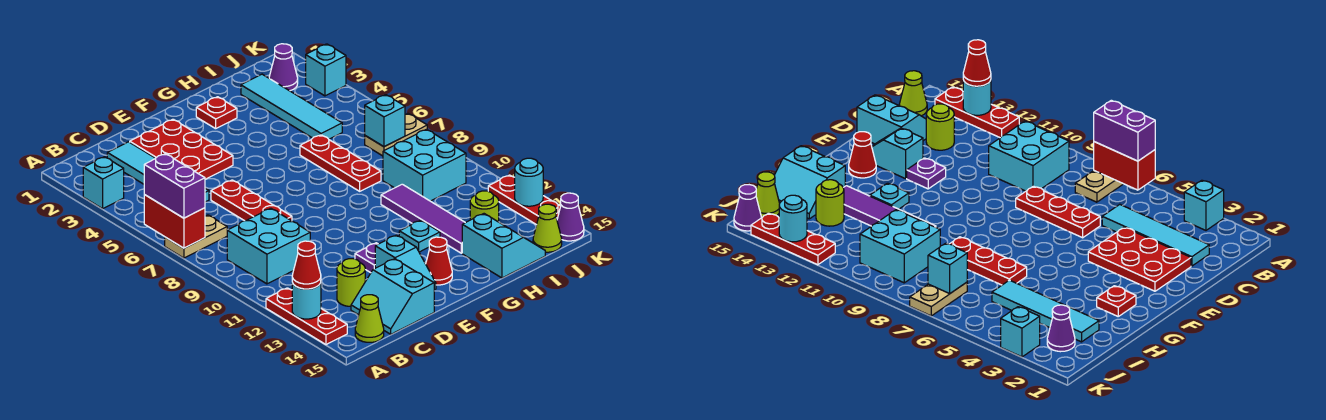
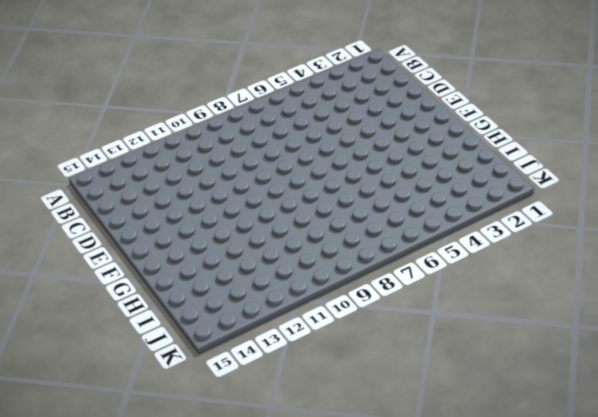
none -> cyan 1x1 brick [83,157,124,209]
none -> tan 1x2 plate [165,215,227,258]
none -> red 1x3 plate [266,288,347,345]
none -> cyan 2x2 brick [227,208,310,284]

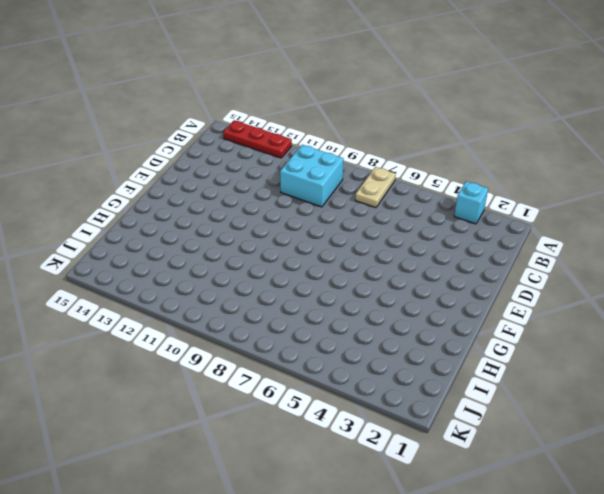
none -> lime 1x1 cone [355,295,384,342]
none -> cyan 1x4 tile [107,142,209,202]
none -> lime 1x1 round brick [337,259,365,306]
none -> cyan 2x2 slope [351,259,434,334]

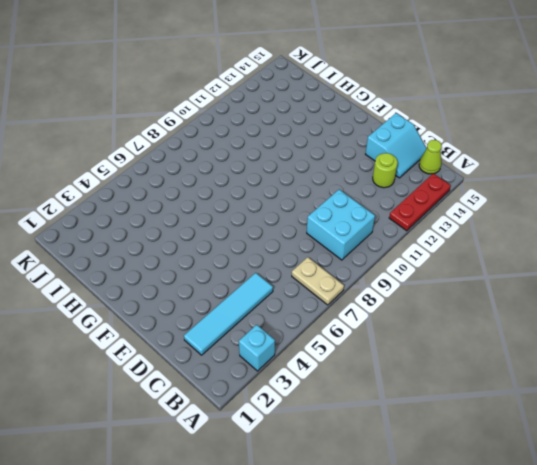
none -> red 2x3 plate [130,119,233,179]
none -> red 1x3 plate [211,180,292,221]
none -> purple 1x1 plate [355,243,378,273]
none -> cyan 1x2 slope [375,235,436,290]

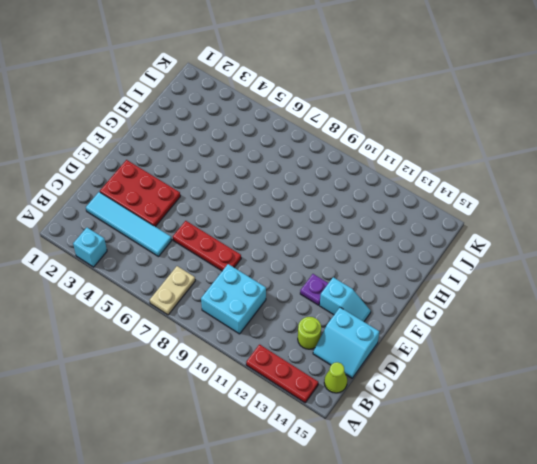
none -> red 1x1 cone [426,237,452,285]
none -> red 1x1 plate [196,97,237,129]
none -> cyan 1x1 plate [399,220,440,252]
none -> red 1x3 plate [300,135,381,191]

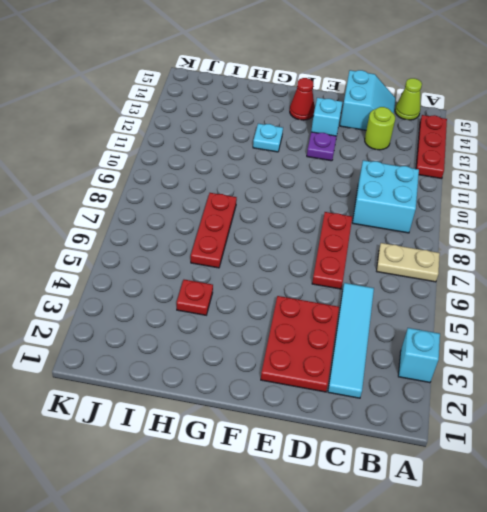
red 1x1 plate [177,280,213,315] -> red 1x1 plate moved to [196,97,237,129]
none -> purple 1x4 tile [381,184,465,253]
none -> cyan 2x2 slope [462,214,545,278]
none -> cyan 1x4 tile [241,74,342,139]
none -> cyan 2x2 brick [383,129,466,201]

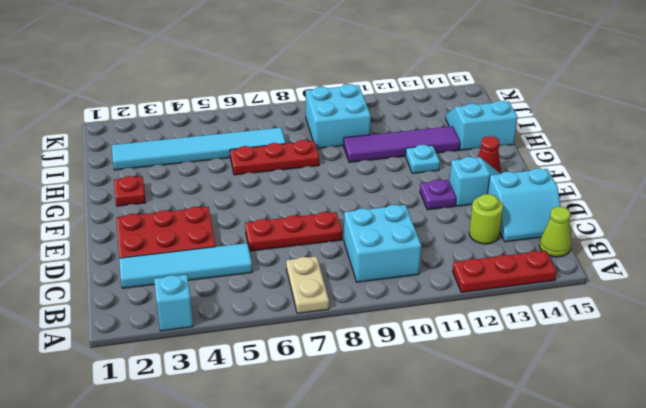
cyan 1x6 tile [112,128,286,170] -> cyan 1x4 tile [241,74,342,139]
none -> lime 1x1 round brick [470,191,499,222]
none -> purple 1x1 cone [269,44,298,91]
none -> tan 1x2 plate [365,114,427,156]
none -> lime 1x1 cone [533,204,562,252]

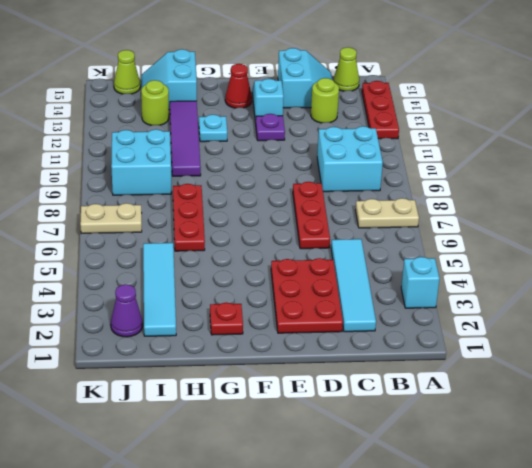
none -> cyan 1x1 brick [306,44,346,96]
none -> red 1x3 plate [488,175,561,225]
none -> purple 1x1 cone [557,193,584,241]
none -> red 1x2 brick [144,195,205,248]

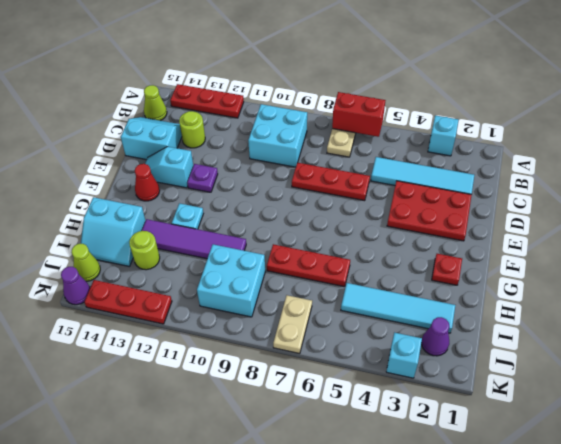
none -> cyan 1x1 round brick [292,283,321,319]
none -> cyan 1x1 brick [365,95,405,147]
none -> cyan 1x1 round brick [515,158,543,206]
none -> purple 1x2 brick [144,154,205,218]

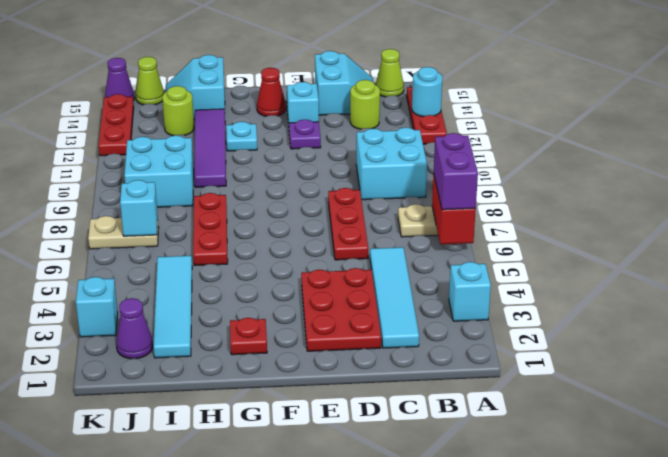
none -> cyan 1x1 round brick [515,158,543,206]
none -> red 1x1 cone [292,241,321,289]

